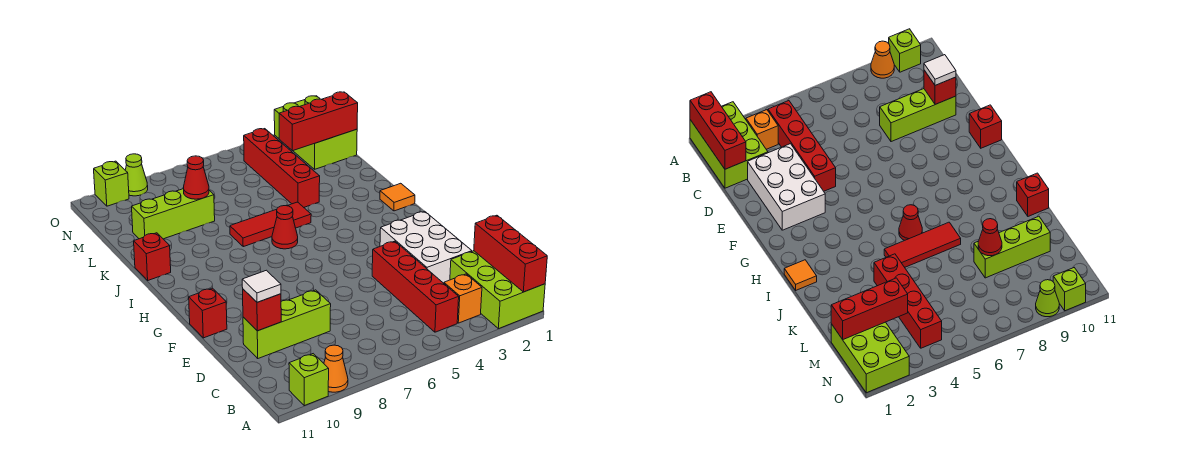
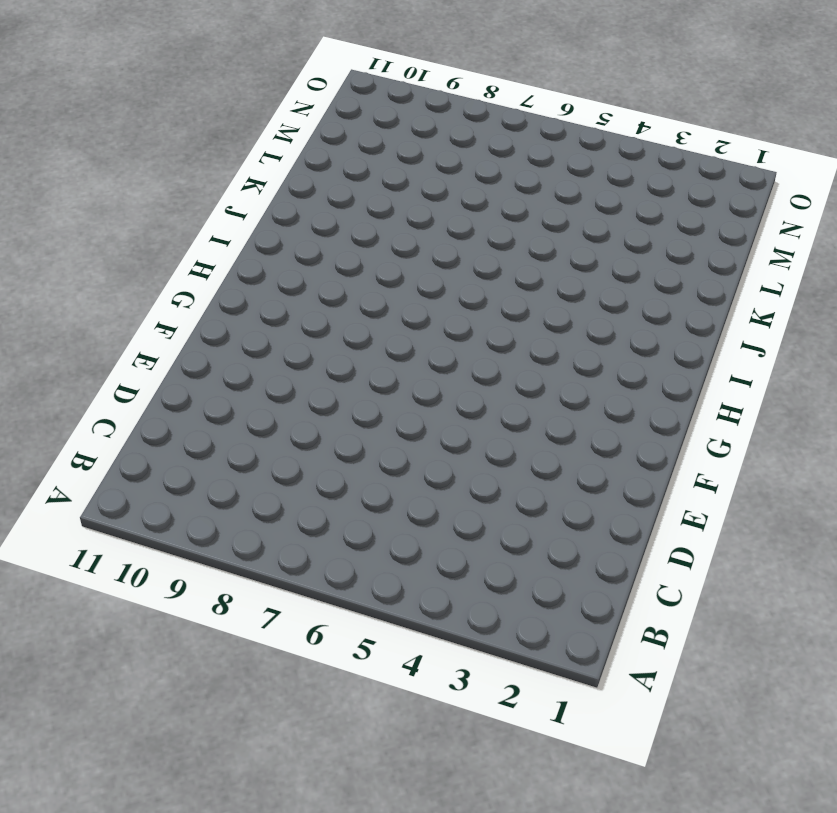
none -> lime 2x3 brick [450,251,545,329]
none -> orange 1x1 cone [324,345,348,392]
none -> lime 1x1 brick [289,354,329,406]

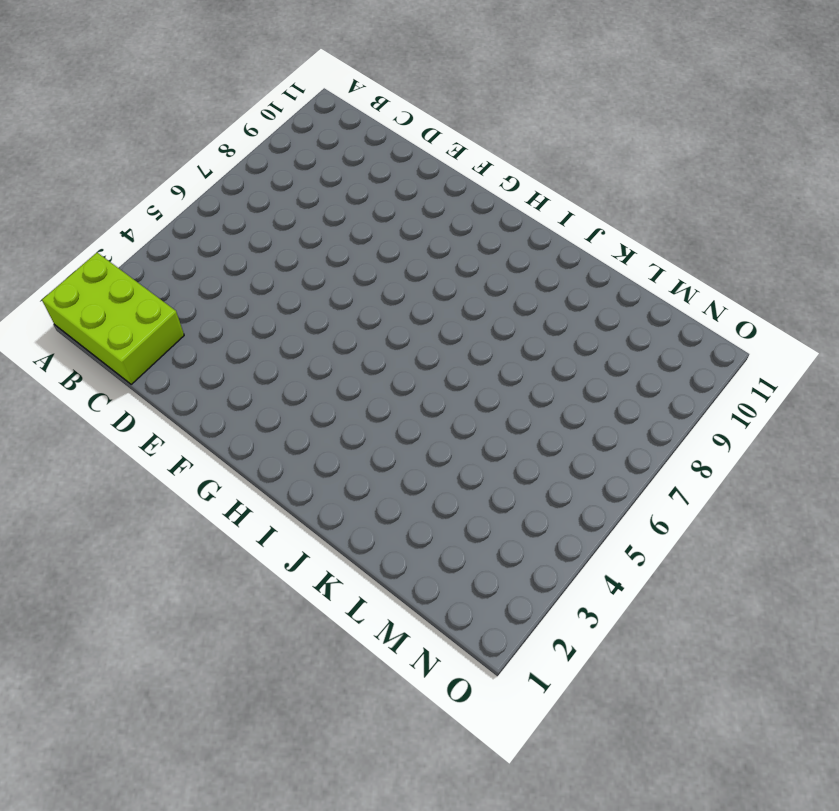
none -> orange 1x1 cone [324,345,348,392]
none -> lime 1x1 brick [289,354,329,406]
none -> orange 1x1 brick [444,274,482,323]

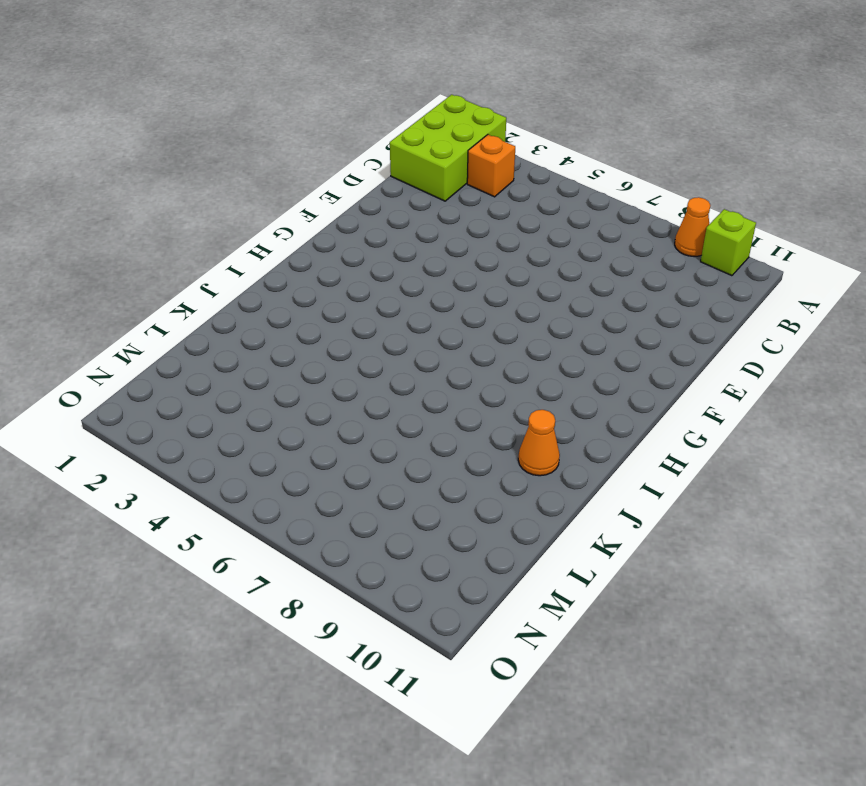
orange 1x1 cone [518,410,560,476] -> none
none -> red 1x4 brick [372,241,459,332]
none -> white 2x3 brick [380,211,472,283]
none -> lime 1x3 brick [243,290,331,358]

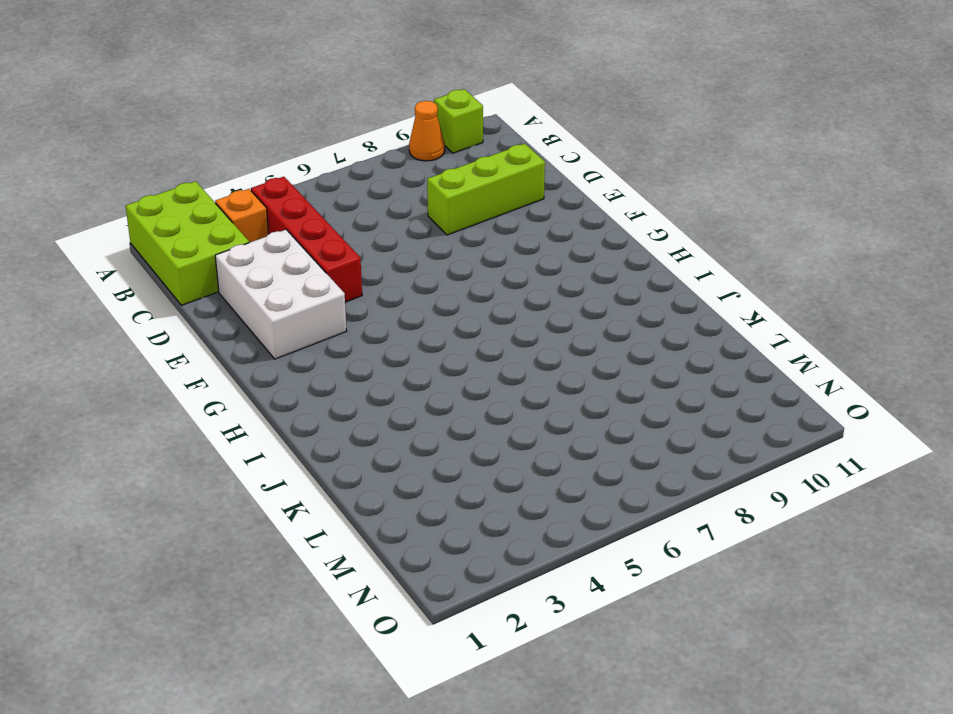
none -> red 1x1 brick [189,288,227,338]
none -> orange 1x1 tile [380,183,415,211]
none -> red 1x1 cone [272,206,298,249]

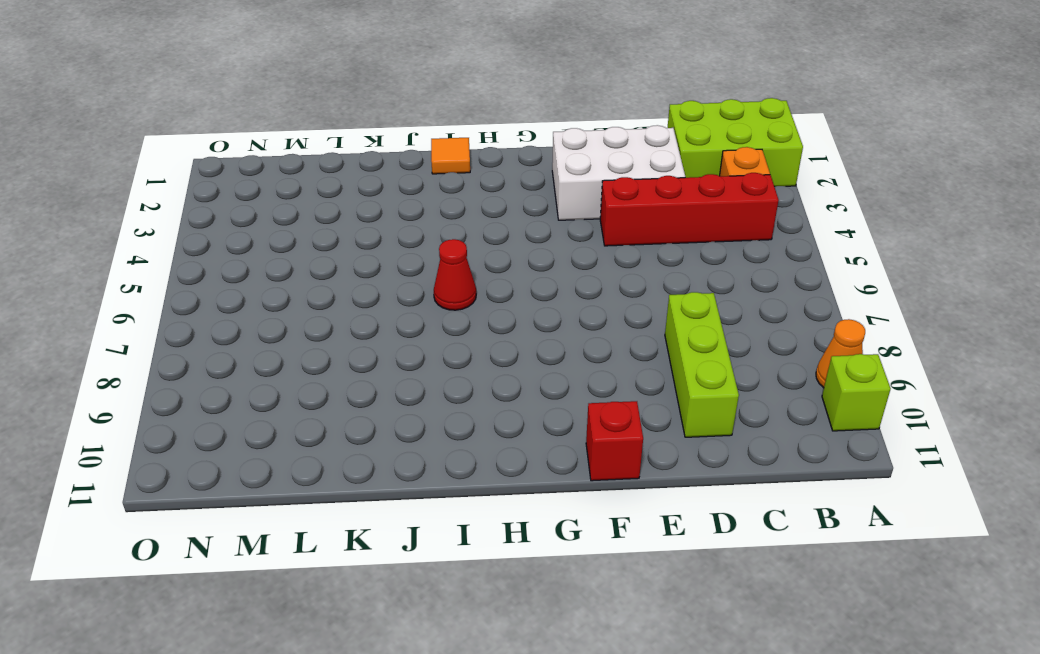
none -> red 1x3 tile [230,202,311,247]
none -> red 1x1 brick [134,233,171,280]
none -> red 1x4 brick [244,129,320,207]

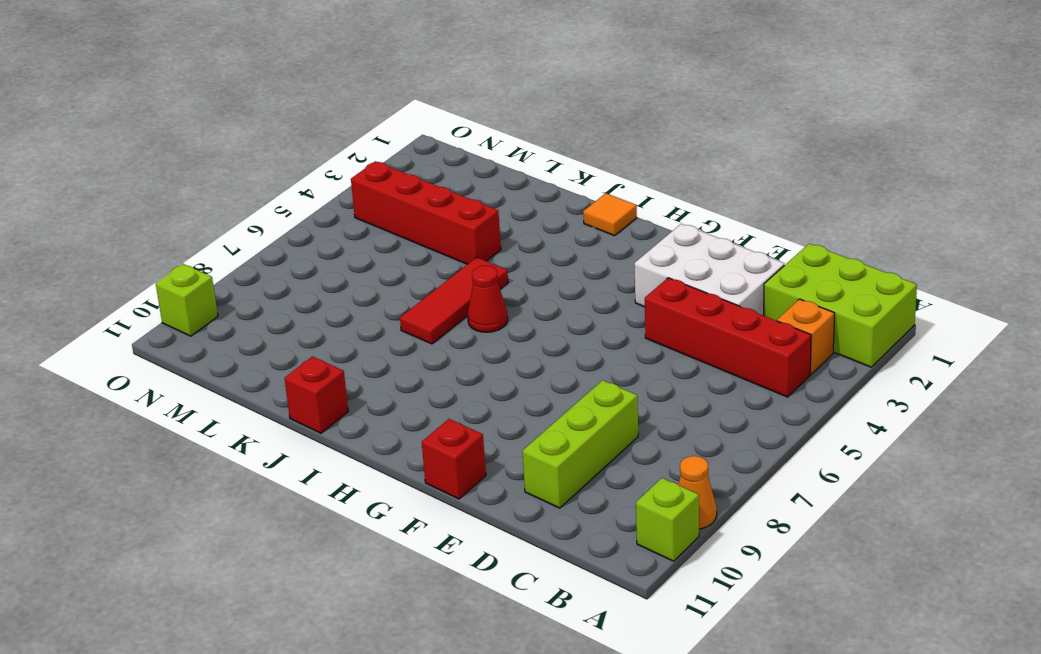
none -> lime 1x3 brick [132,189,215,239]
none -> lime 2x3 brick [274,96,357,169]
none -> lime 1x1 cone [125,154,148,196]

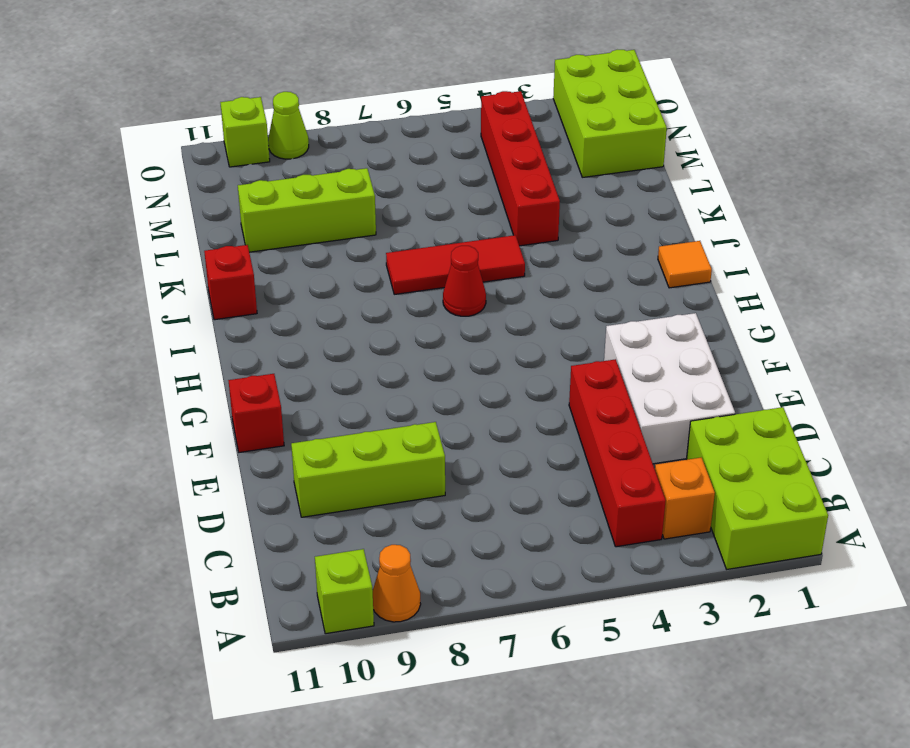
none -> red 1x3 brick [474,215,547,292]
none -> red 1x1 brick [243,289,281,331]
none -> red 1x1 cone [183,156,209,199]

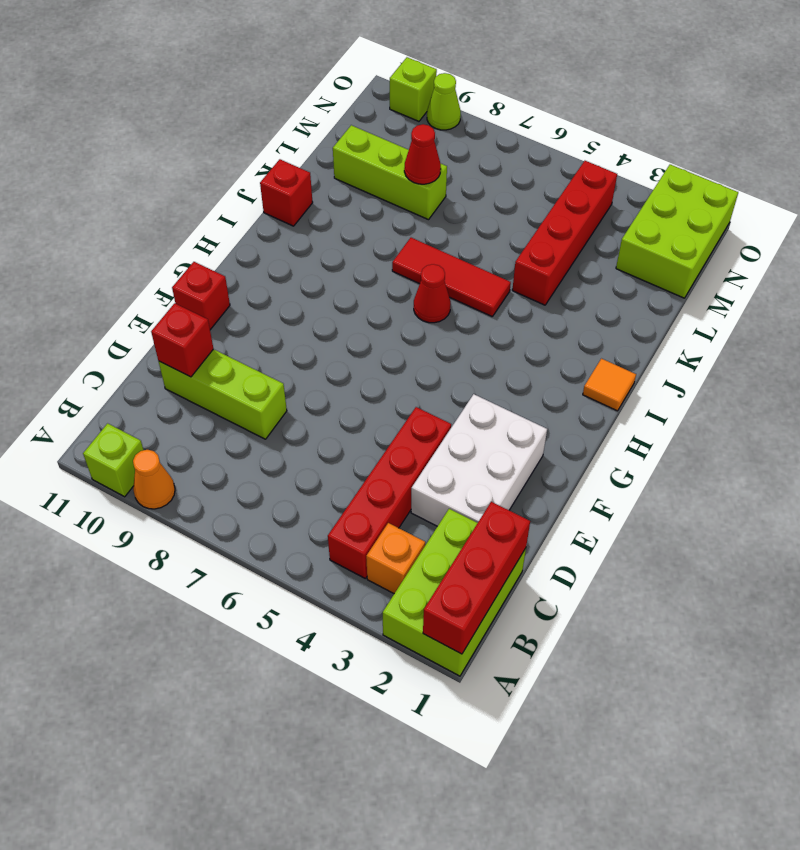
none -> red 1x3 brick [279,92,358,151]
none -> white 1x1 tile [242,270,281,302]

